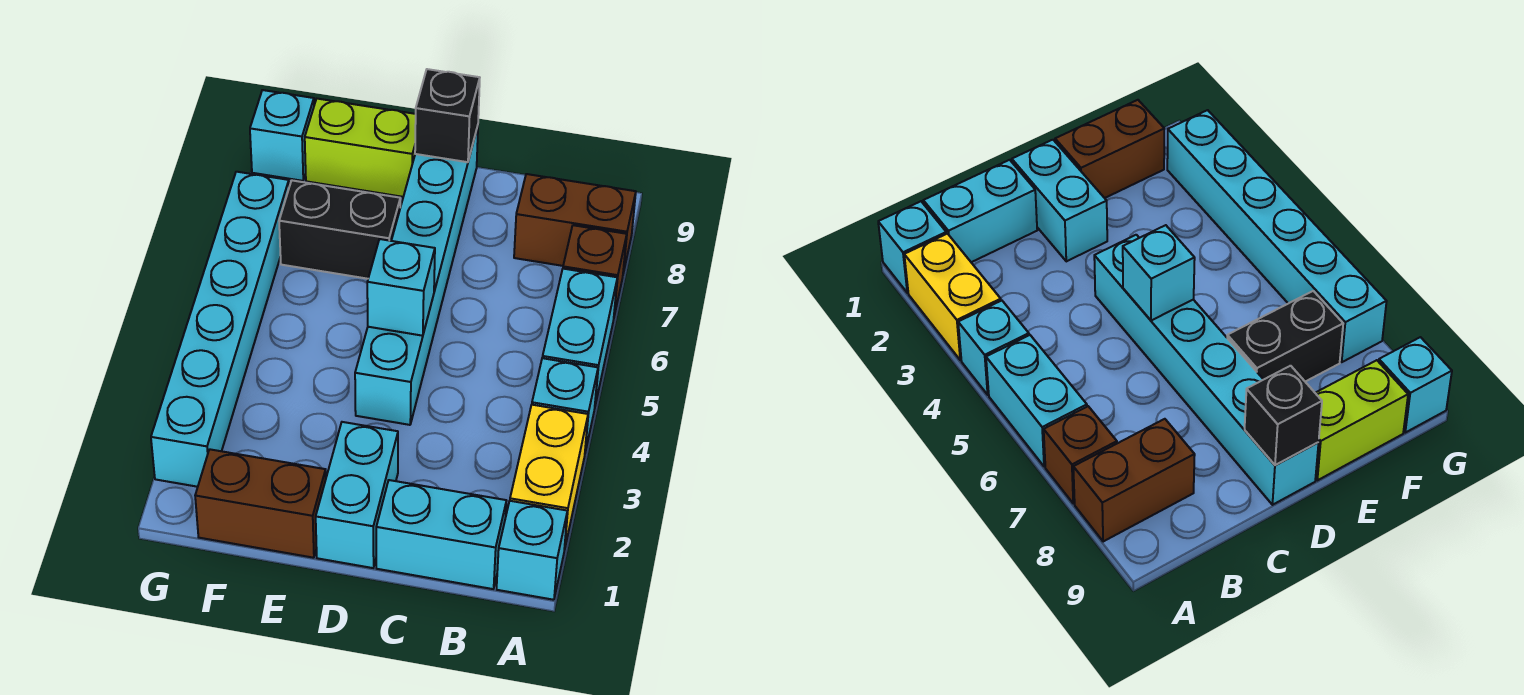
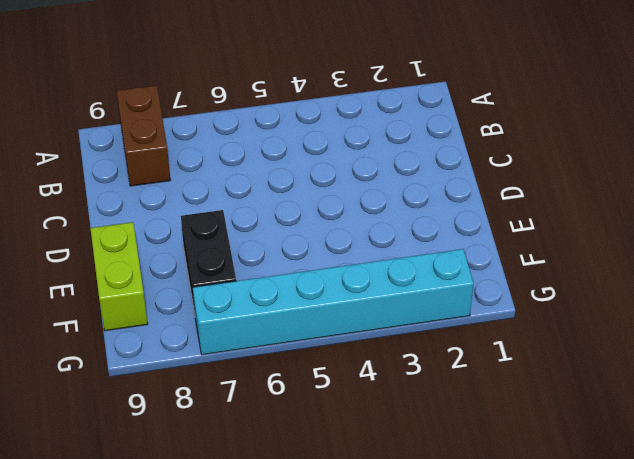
none -> cyan 1x1 brick [497,501,567,600]
none -> yellow 1x2 brick [510,405,588,550]
none -> cyan 1x1 brick [532,358,598,452]

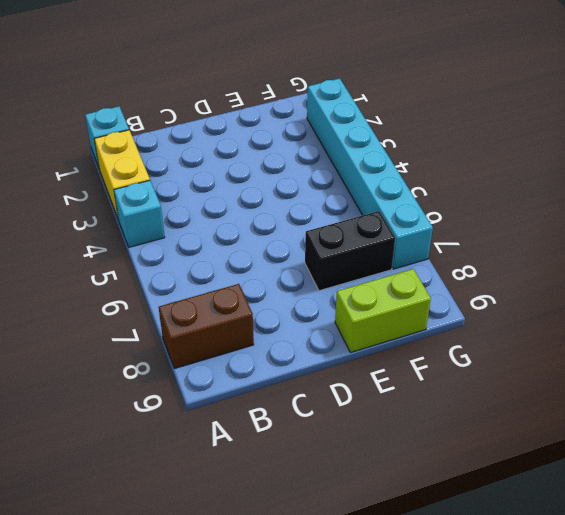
none -> cyan 1x2 brick [542,269,617,405]
none -> brown 1x1 brick [563,225,627,316]
none -> cyan 1x2 brick [376,480,506,589]

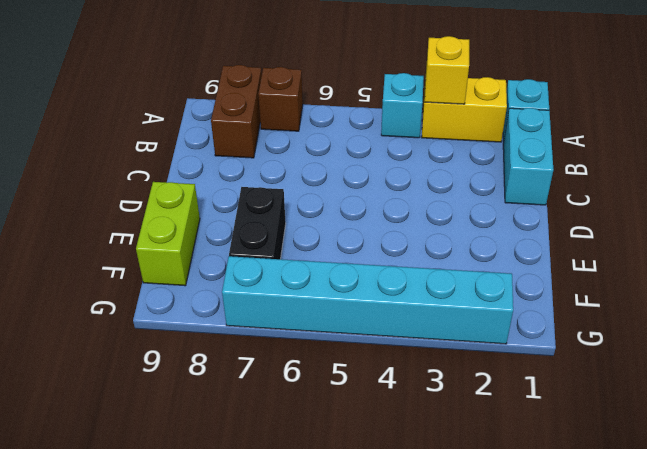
yellow 1x1 brick [425,36,469,104] -> none
none -> cyan 1x2 brick [542,269,617,405]
none -> cyan 1x2 brick [316,422,398,568]
none -> cyan 1x6 brick [355,126,478,425]

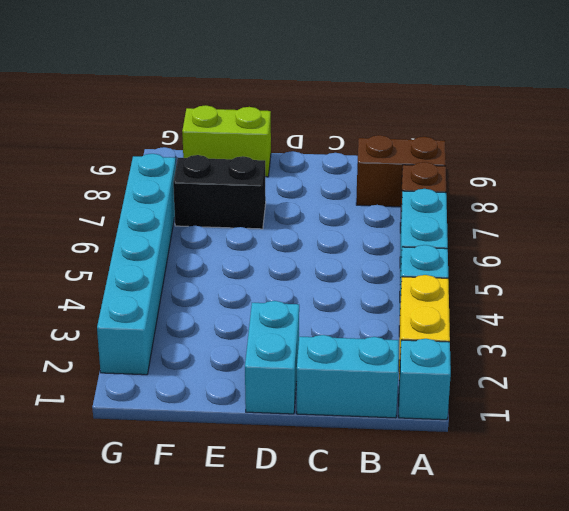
none -> cyan 1x6 brick [355,126,478,425]
none -> brown 1x2 brick [195,449,326,558]
none -> cyan 1x1 brick [250,90,314,181]

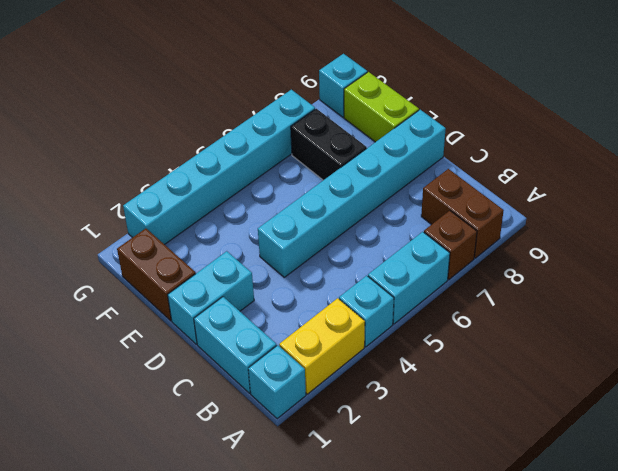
none -> cyan 1x1 brick [367,239,435,336]
none -> black 1x1 brick [415,69,480,162]

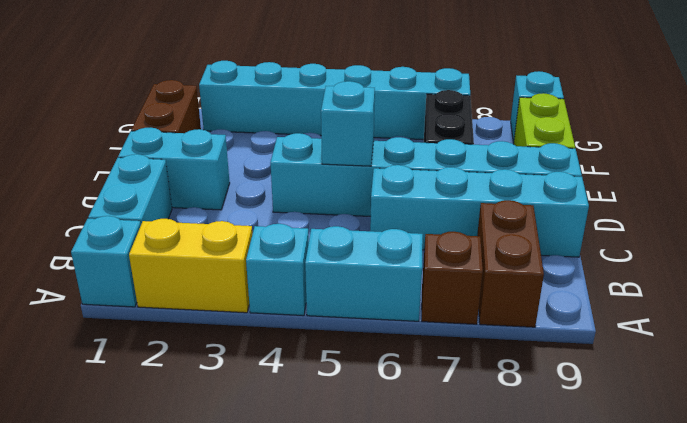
cyan 1x4 brick [370,165,589,257] -> none
none -> black 1x1 brick [415,69,480,162]

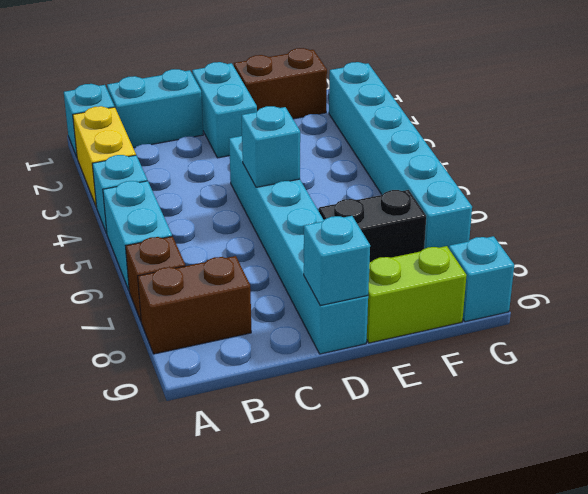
cyan 1x1 brick [304,216,370,306] -> black 1x1 brick [415,69,480,162]

